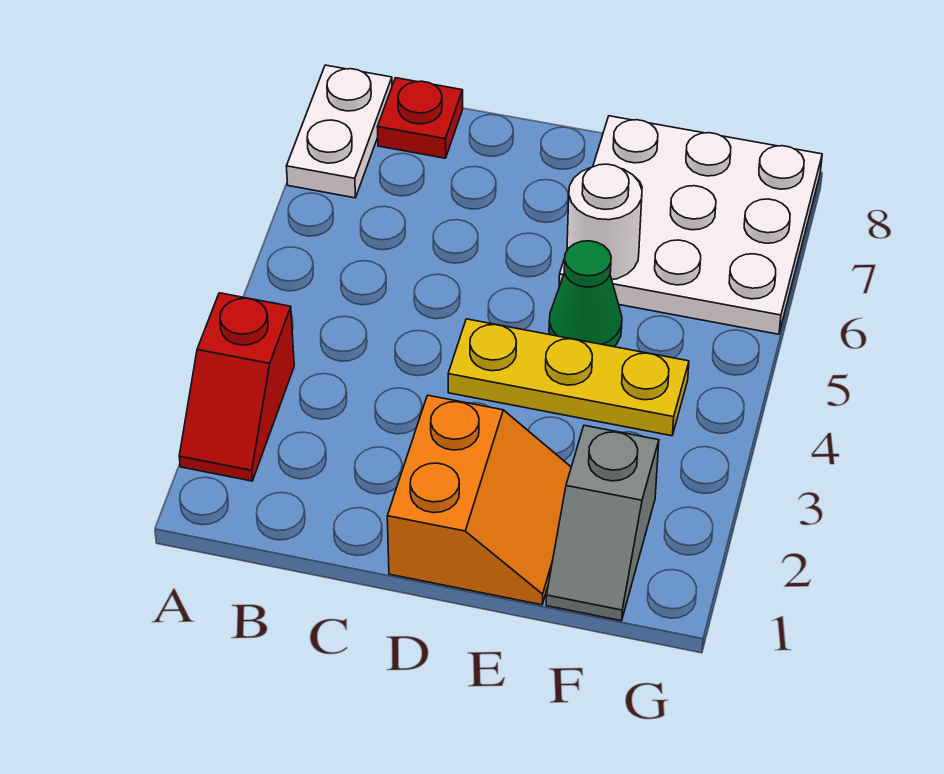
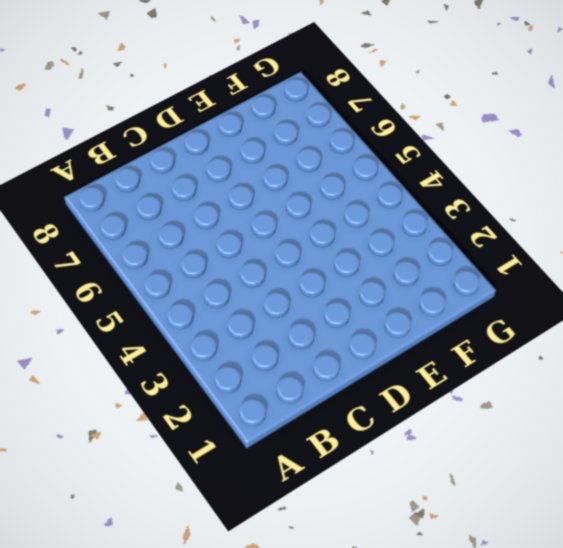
none -> red 1x2 slope [179,293,294,481]
none -> white 1x2 plate [287,65,392,198]

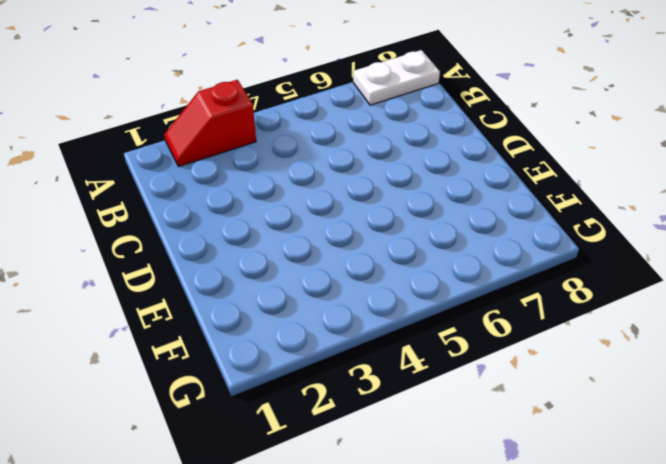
none -> red 1x1 plate [378,78,463,158]
none -> orange 2x2 slope [387,395,571,605]

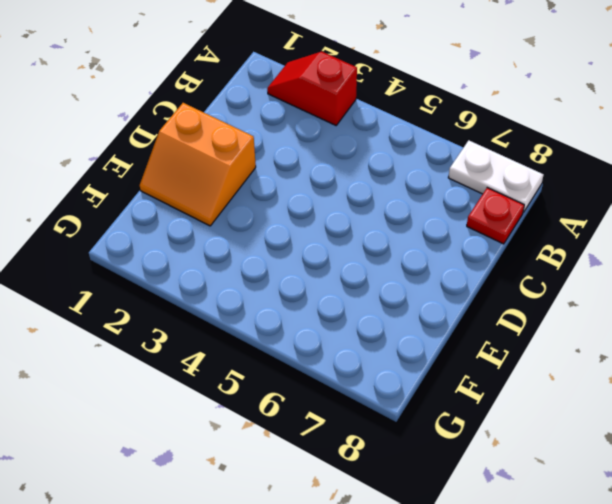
none -> yellow 1x3 plate [448,319,689,436]
none -> green 1x1 cone [549,241,622,347]

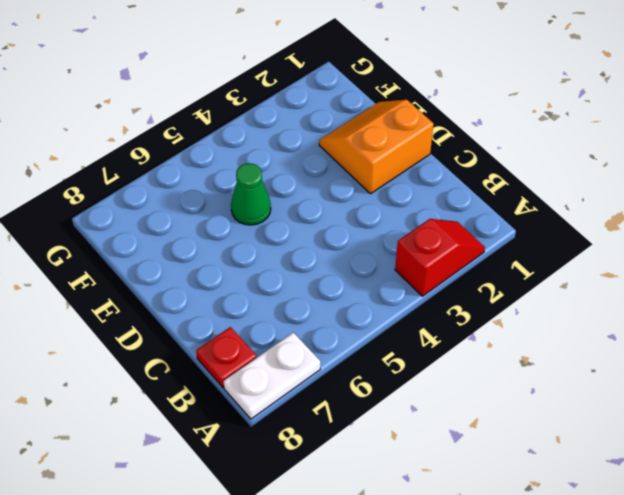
none -> yellow 1x3 plate [448,319,689,436]
none -> white 3x3 plate [559,116,822,334]

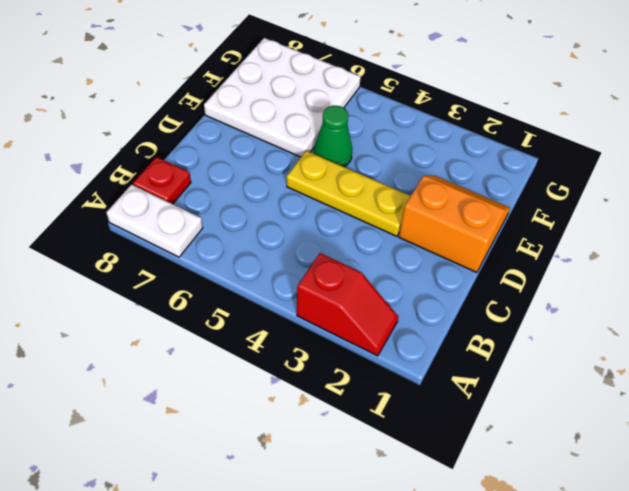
yellow 1x3 plate [287,151,410,236] -> yellow 1x3 plate turned to [448,319,689,436]
none -> grey 1x2 slope [546,425,659,621]
none -> white 1x1 round brick [567,164,642,280]

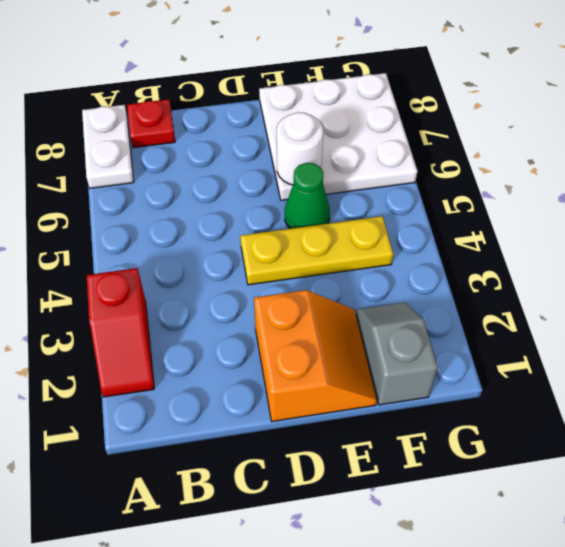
grey 1x2 slope [356,303,438,405] -> grey 1x2 slope turned to [546,425,659,621]

